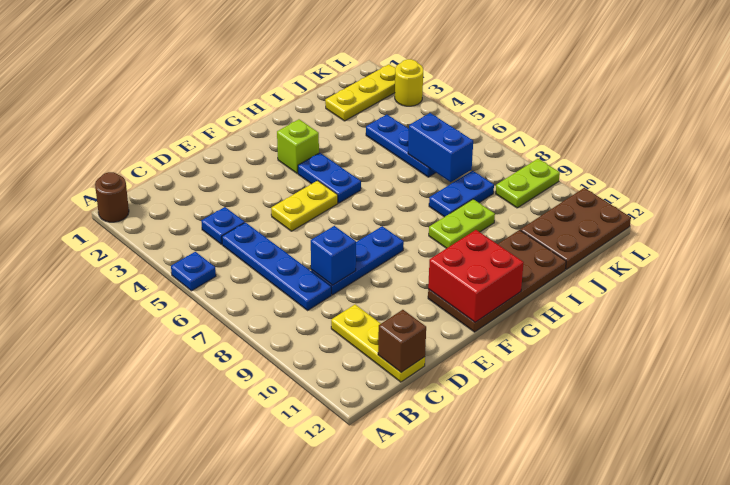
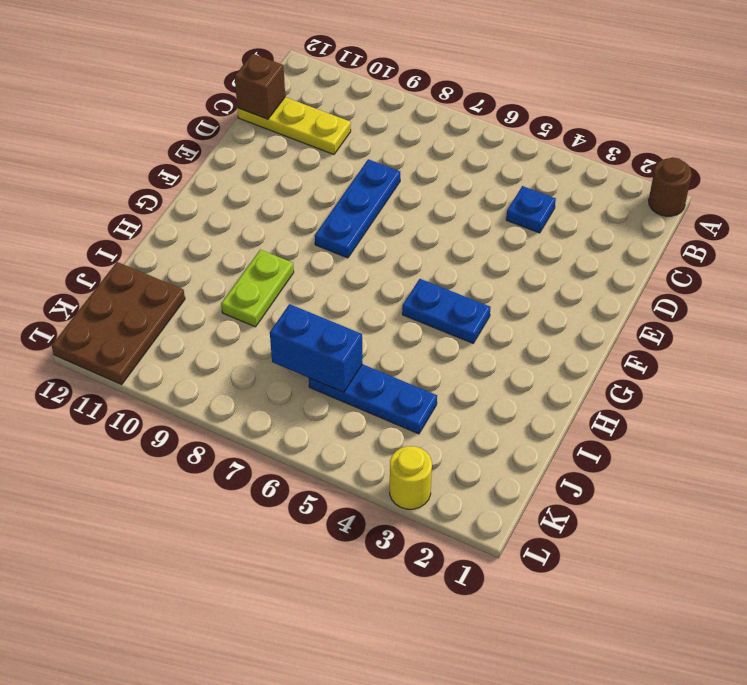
none -> blue 1x1 plate [171,252,216,291]
none -> blue 1x4 plate [222,222,331,310]
none -> yellow 1x2 plate [271,181,338,231]

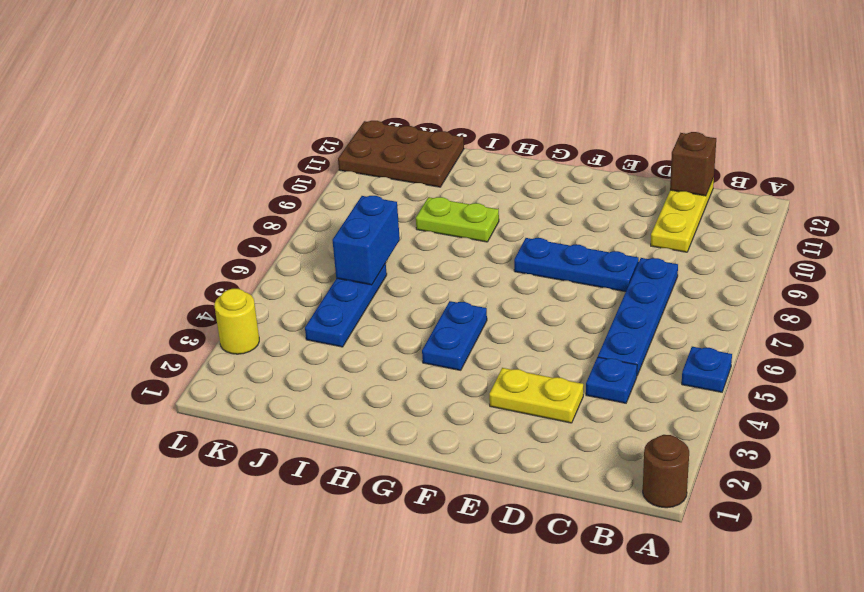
yellow 1x2 plate [489,368,583,423] -> yellow 1x2 plate moved to [271,181,338,231]
none -> brown 2x4 plate [428,230,566,332]
none -> lime 1x1 brick [277,119,319,174]
none -> blue 1x2 plate [429,171,494,217]

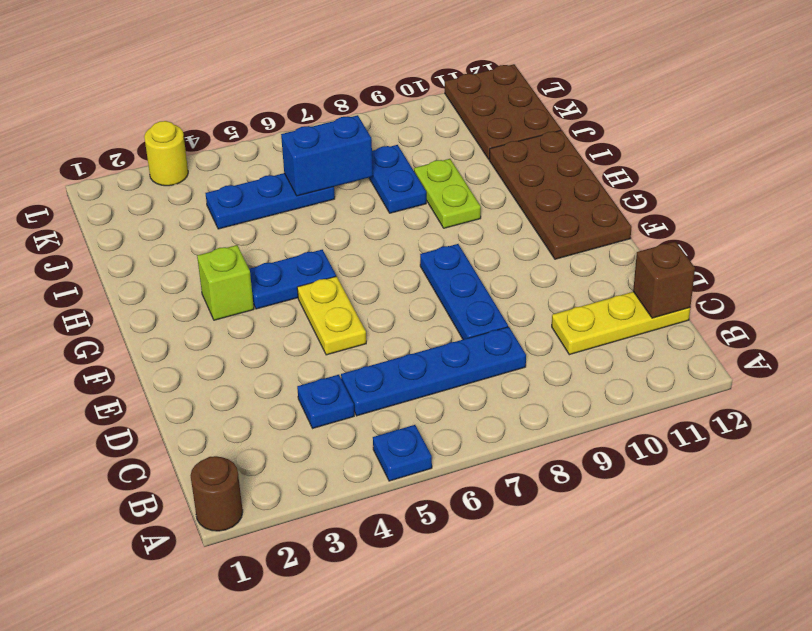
none -> yellow 1x3 plate [325,64,395,121]
none -> lime 1x2 plate [496,159,560,208]
none -> blue 1x1 brick [311,226,356,285]

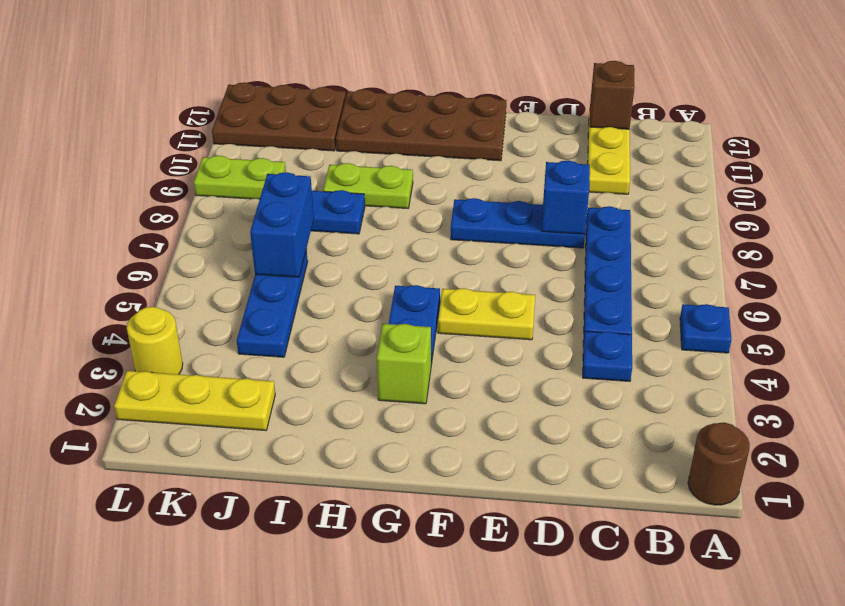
none -> red 2x2 brick [428,230,524,322]

